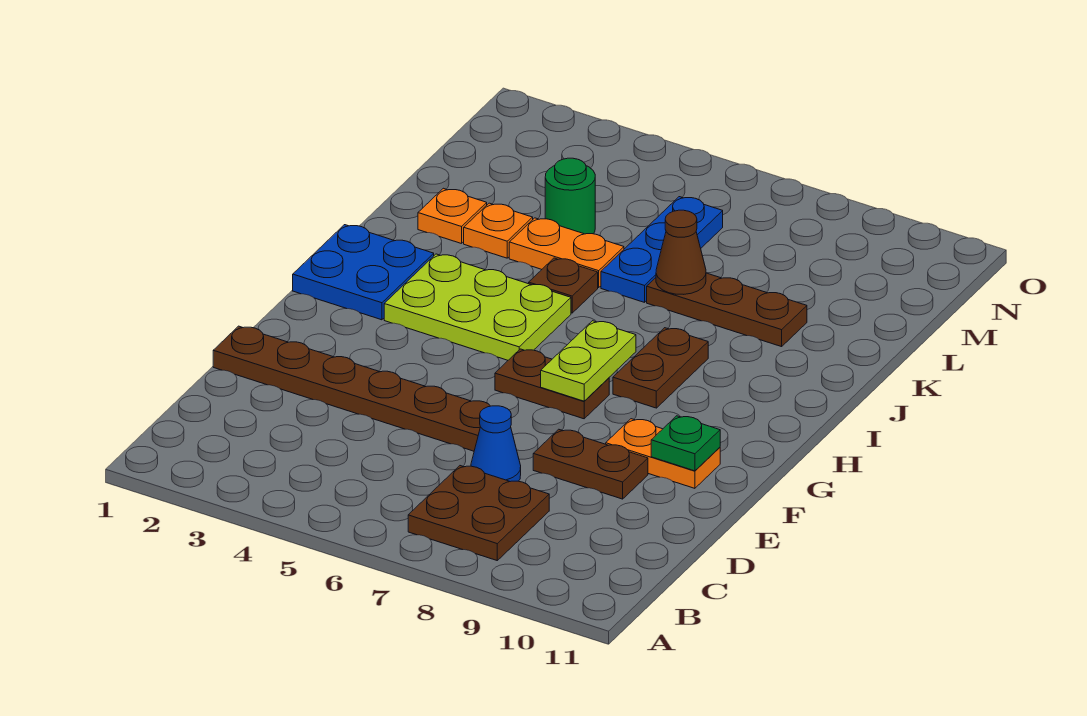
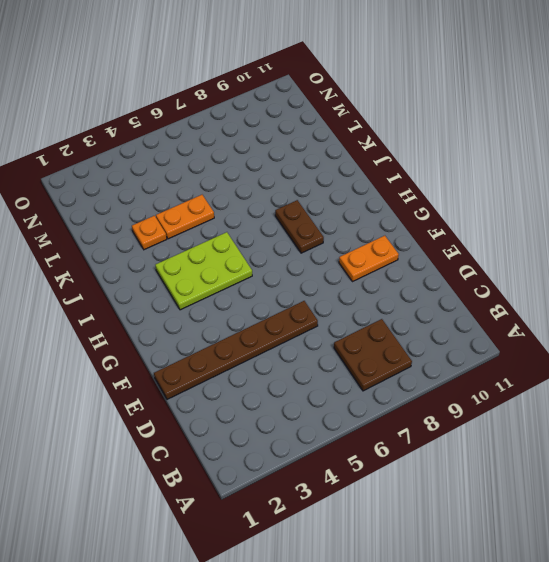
none -> blue 1x1 cone [471,406,521,482]
none -> brown 1x2 plate [533,429,648,499]
none -> brown 1x2 plate [495,349,609,419]

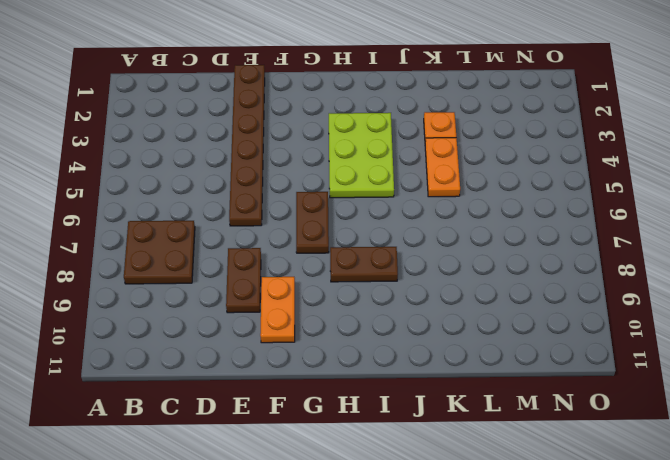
none -> blue 1x1 cone [471,406,521,482]
none -> blue 2x2 plate [293,225,434,320]
none -> brown 1x1 plate [529,258,598,313]

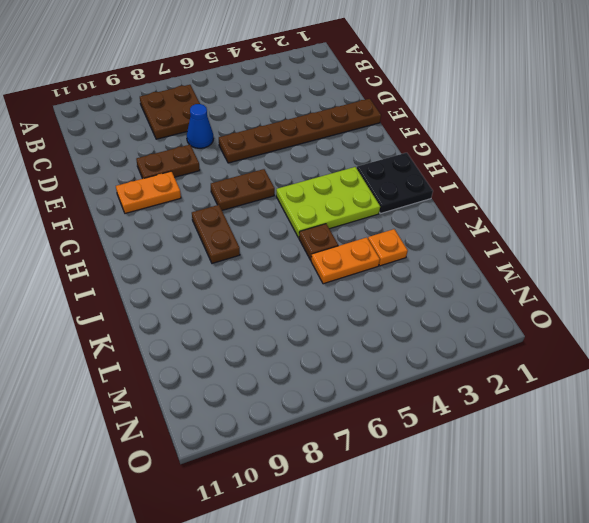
black 2x2 plate [357,153,433,213] -> blue 2x2 plate [293,225,434,320]
none -> orange 1x1 plate [418,188,487,244]
none -> blue 1x3 plate [601,197,723,302]
none -> brown 1x3 plate [647,273,807,347]

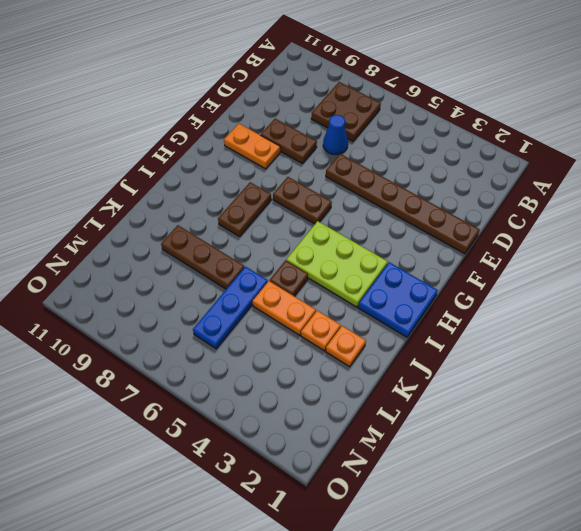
none -> green 1x1 round brick [545,158,595,234]
none -> green 1x1 plate [651,416,720,471]
none -> lime 1x2 plate [541,321,636,401]

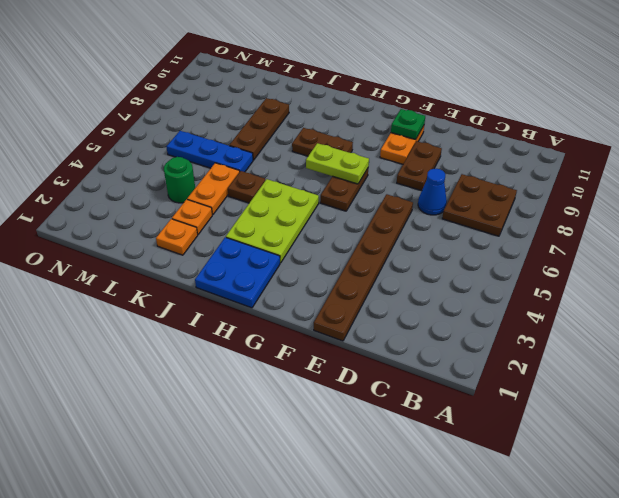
none -> brown 1x1 cone [656,210,706,294]

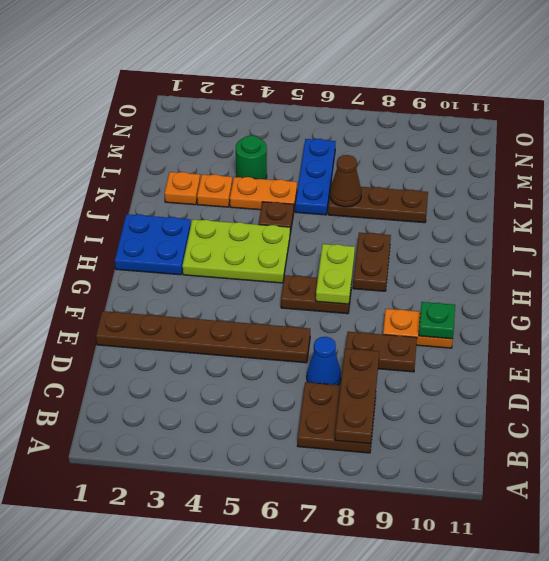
brown 1x3 plate [335,348,379,444] -> none

